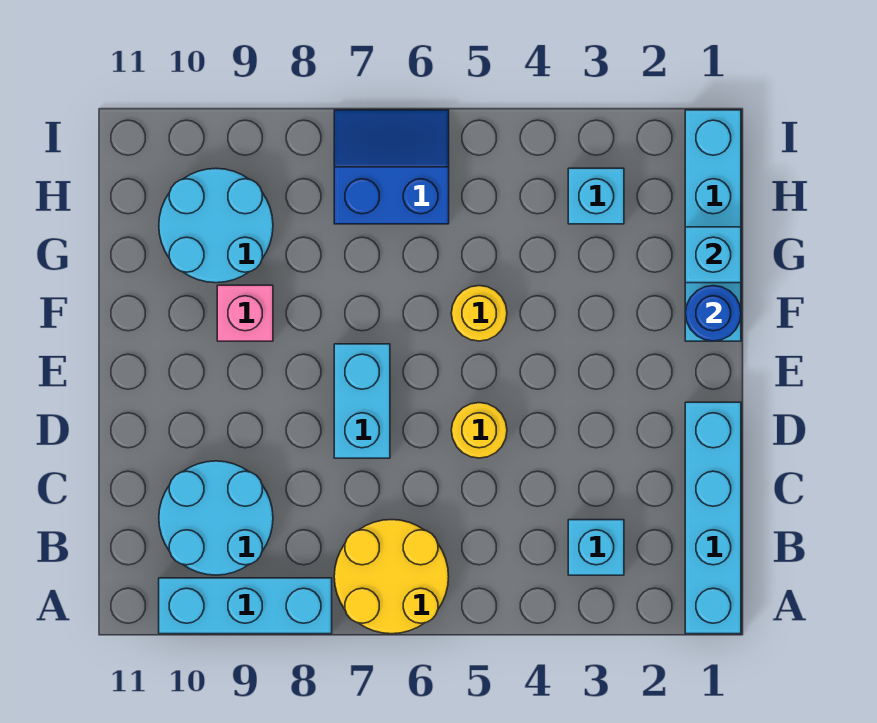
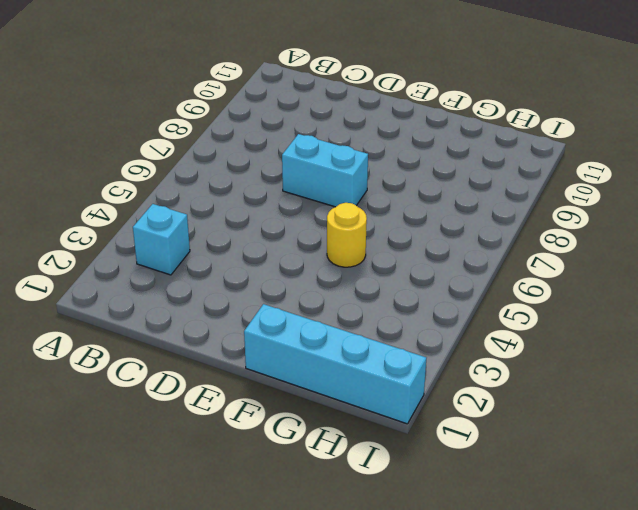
none -> cyan 1x4 brick [685,402,741,634]
none -> yellow 2x2 round brick [334,520,449,634]
none -> cyan 1x3 brick [159,578,332,634]

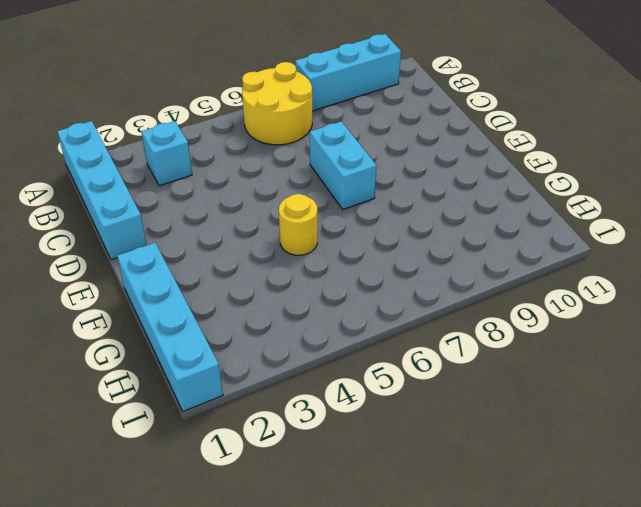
none -> cyan 2x2 round brick [159,461,273,575]
none -> yellow 1x1 round brick [451,403,507,458]
none -> pink 1x1 brick [217,285,273,341]

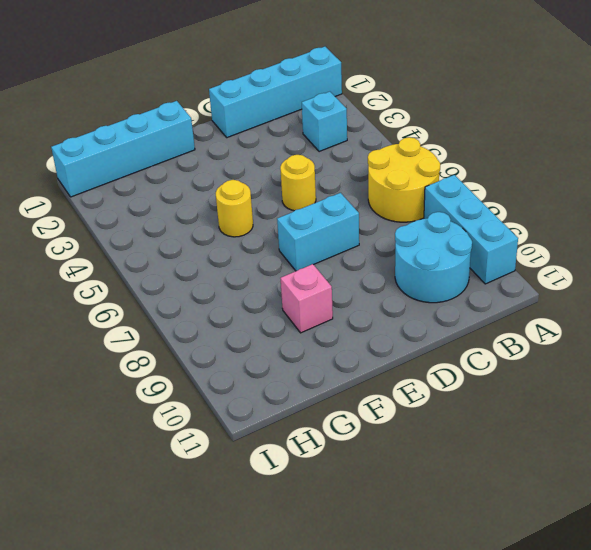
none -> cyan 2x2 round brick [159,168,273,283]
none -> cyan 1x1 brick [568,168,624,224]
none -> blue 2x2 slope [334,110,449,224]

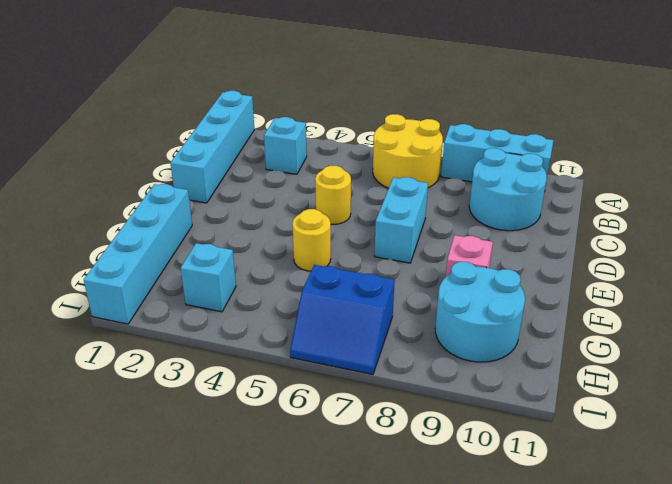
none -> blue 1x1 round brick [685,286,741,341]
none -> cyan 1x1 brick [685,227,741,283]

